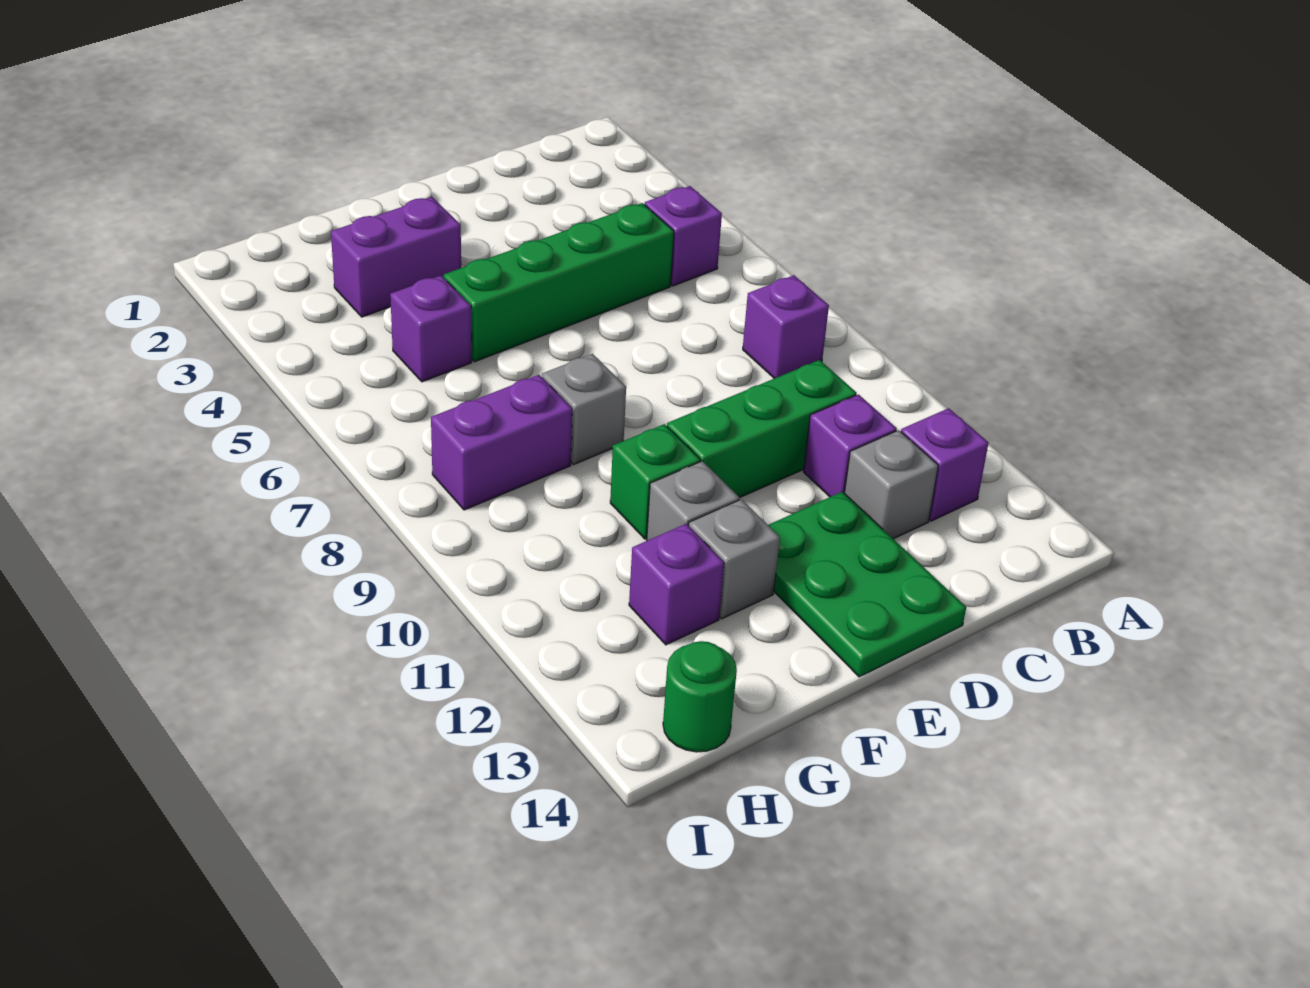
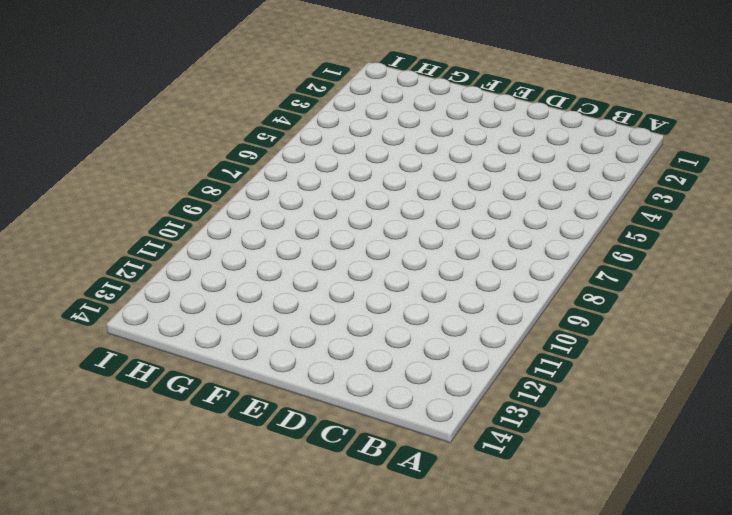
none -> purple 1x1 brick [645,186,722,286]
none -> purple 1x1 brick [743,275,829,379]
none -> purple 1x1 brick [901,408,988,521]

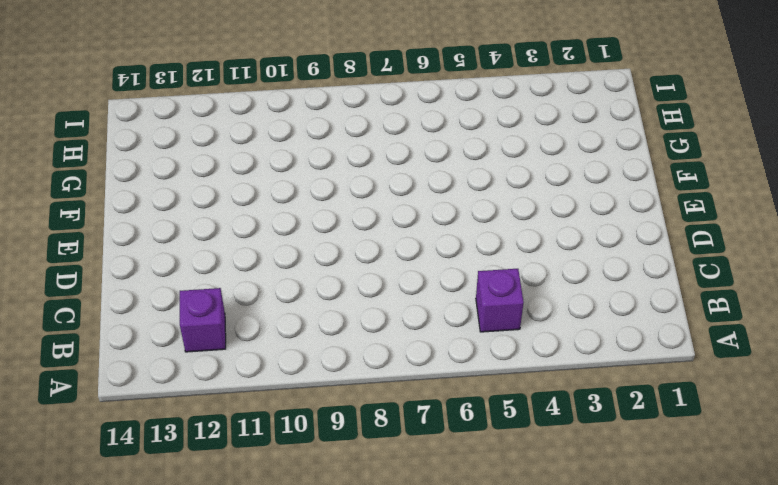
none -> purple 1x1 brick [743,275,829,379]
none -> green 1x4 brick [444,203,674,362]
none -> green 1x3 brick [667,360,857,497]

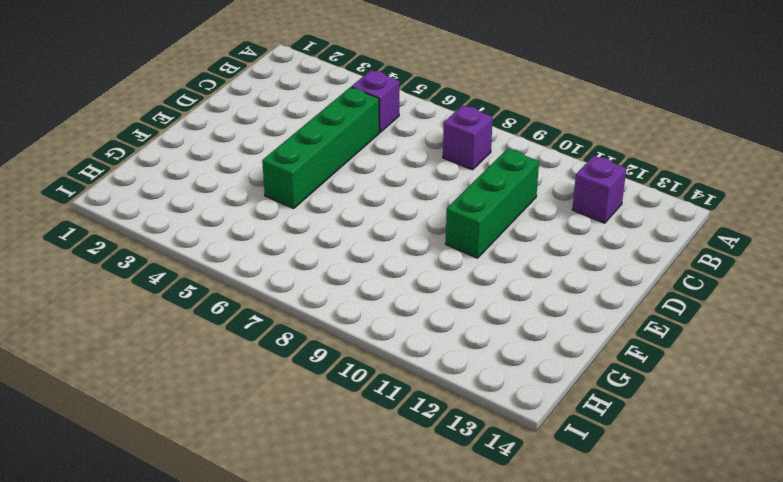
none -> purple 1x1 brick [803,395,897,497]
none -> grey 1x1 brick [845,430,938,539]
none -> green 2x3 plate [768,492,966,677]

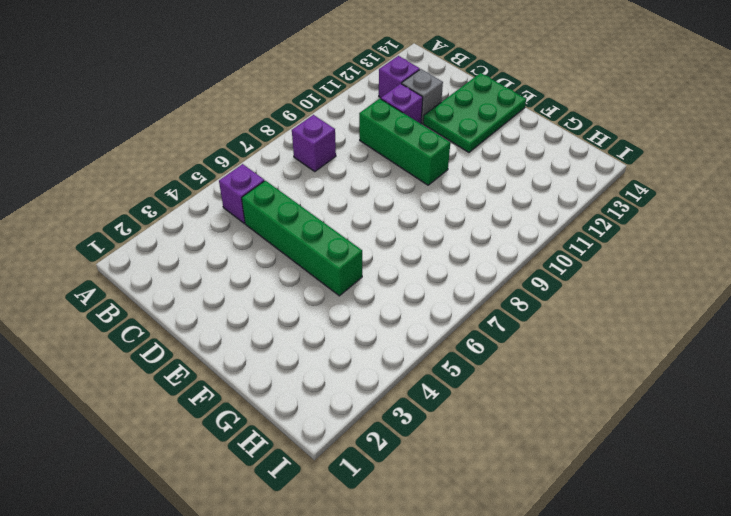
none -> purple 1x2 brick [331,197,461,317]
none -> grey 1x1 brick [542,354,626,465]
none -> green 1x1 brick [610,424,700,539]

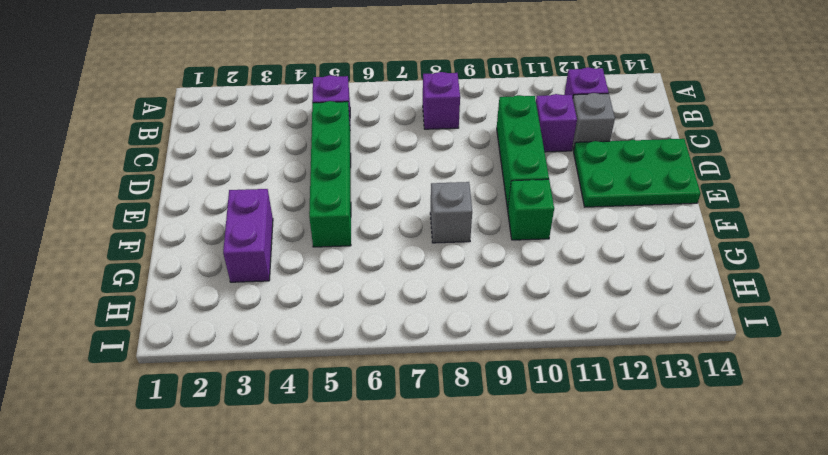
none -> grey 1x1 brick [647,461,740,541]
none -> grey 1x1 brick [689,499,780,619]
none -> purple 1x1 brick [390,276,472,382]

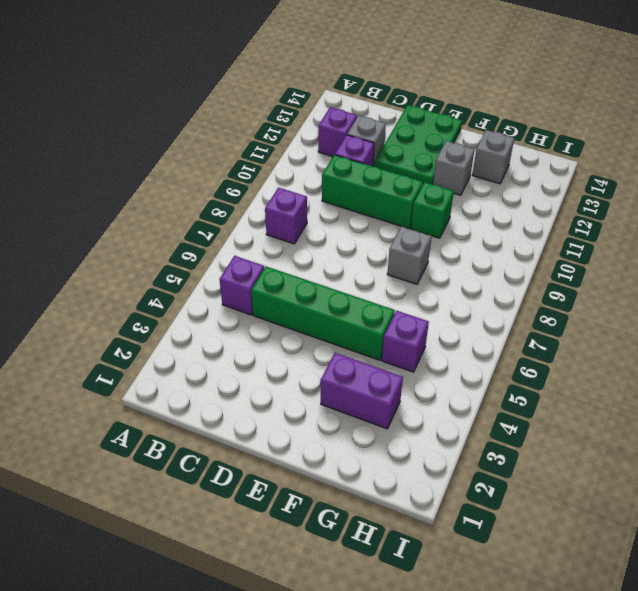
grey 1x1 brick [472,130,514,184] -> grey 1x1 brick moved to [647,461,740,541]
none -> purple 1x2 brick [431,375,572,510]
none -> purple 1x1 brick [629,524,724,645]
none -> green 1x1 round brick [663,641,737,752]

